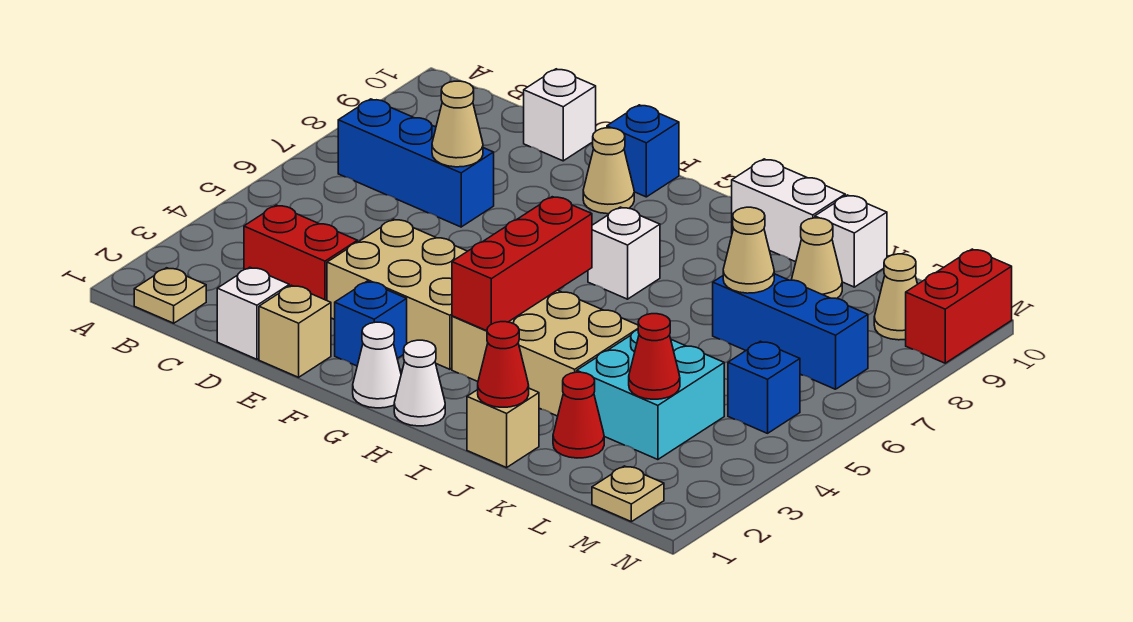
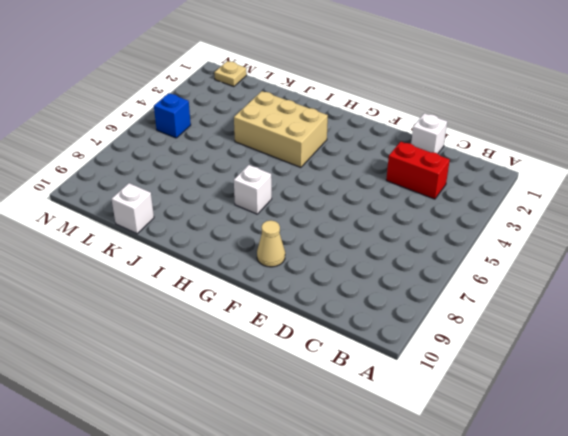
none -> tan 1x1 plate [134,268,206,323]
none -> blue 1x3 brick [338,99,494,227]
none -> white 1x1 brick [524,69,596,161]
none -> tan 1x1 brick [259,285,331,377]

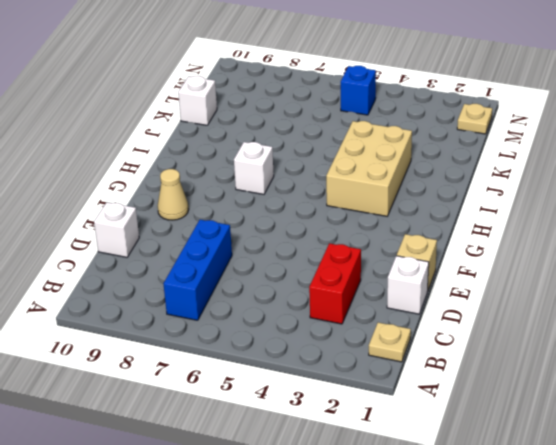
none -> tan 2x3 brick [327,219,467,369]
none -> blue 1x1 brick [335,281,407,366]
none -> blue 1x1 brick [607,105,679,197]
none -> white 1x1 cone [353,322,401,408]

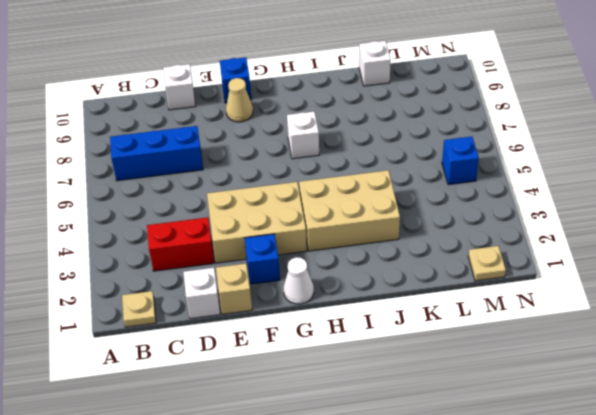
none -> white 1x1 cone [394,340,445,426]
none -> white 1x2 brick [732,159,845,262]
none -> tan 1x1 brick [467,388,539,468]
none -> red 1x1 cone [553,372,604,458]

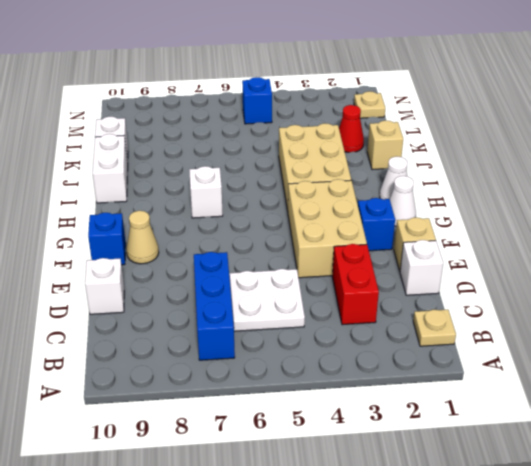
white 2x2 plate [230,269,305,331] -> none
none -> cyan 2x2 brick [577,330,724,460]
none -> blue 1x3 brick [713,274,868,389]
none -> tan 1x1 cone [792,218,842,299]
none -> tan 1x1 cone [874,254,917,340]

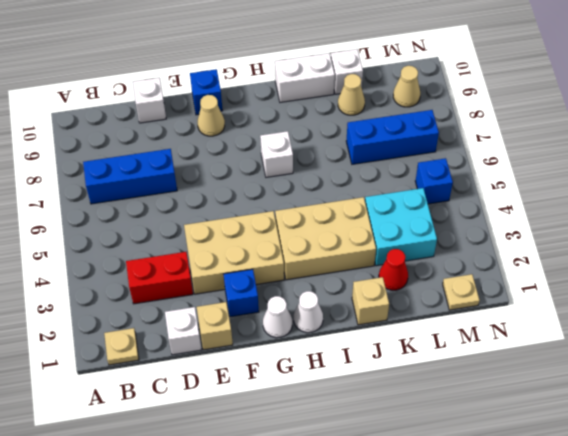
none -> red 1x2 brick [906,249,1012,363]
none -> tan 1x1 cone [432,81,483,167]
none -> red 1x3 brick [452,197,592,331]
none -> red 1x1 cone [478,322,529,407]

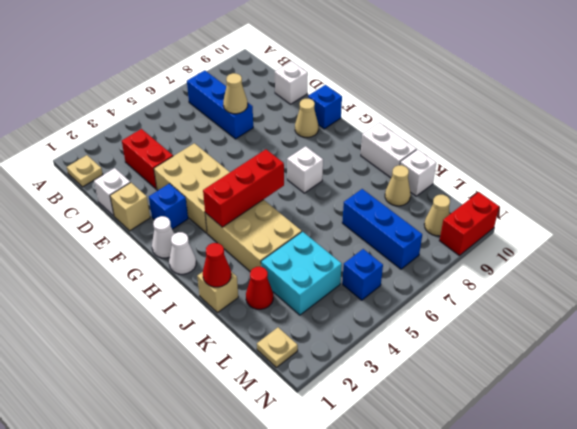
none -> tan 1x1 cone [723,207,774,293]
none -> red 1x1 cone [629,314,680,399]

